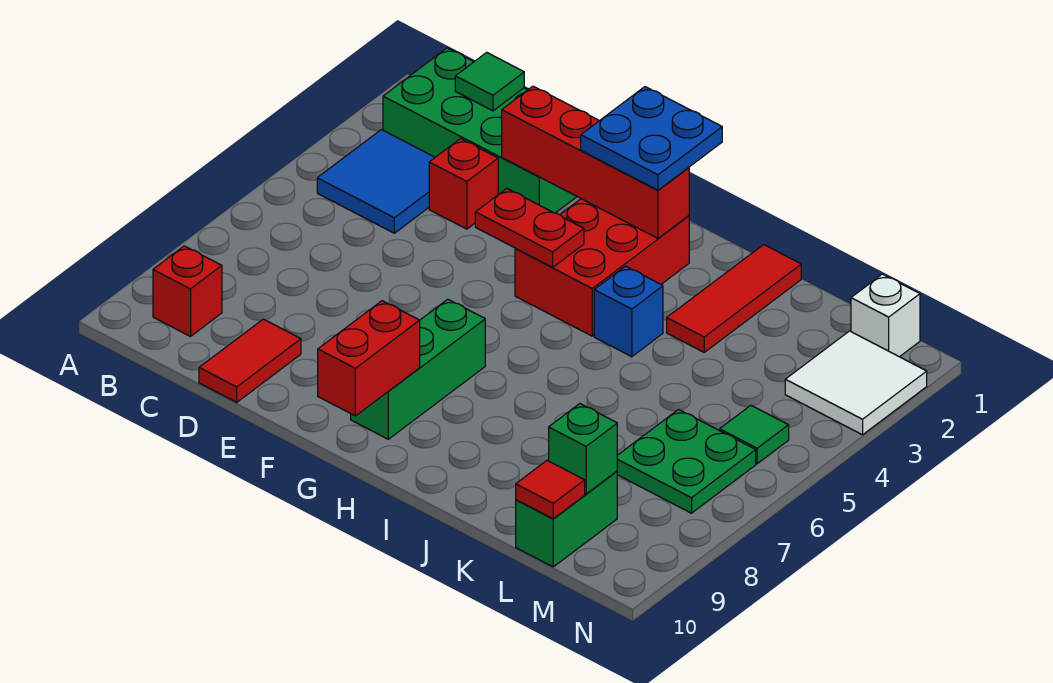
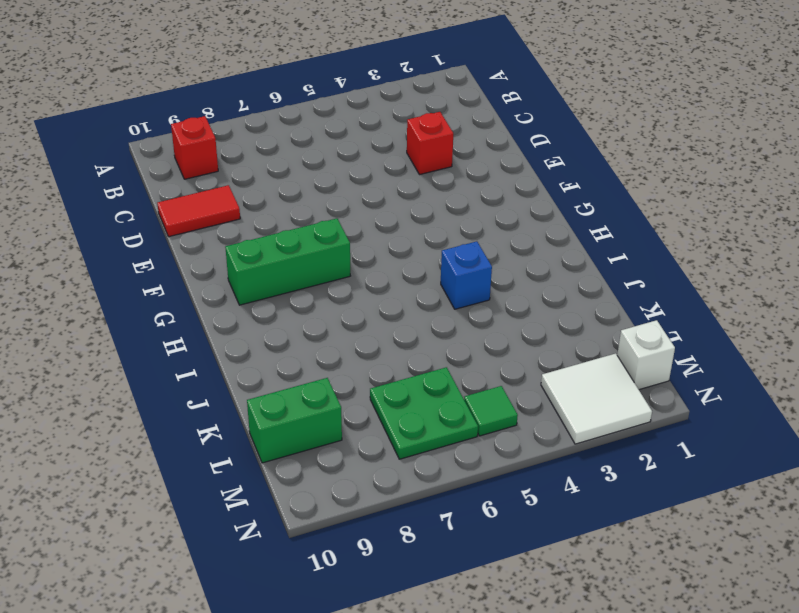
none -> green 2x4 brick [383,48,577,213]
none -> blue 2x2 tile [317,130,435,233]
none -> red 2x3 brick [515,199,689,336]

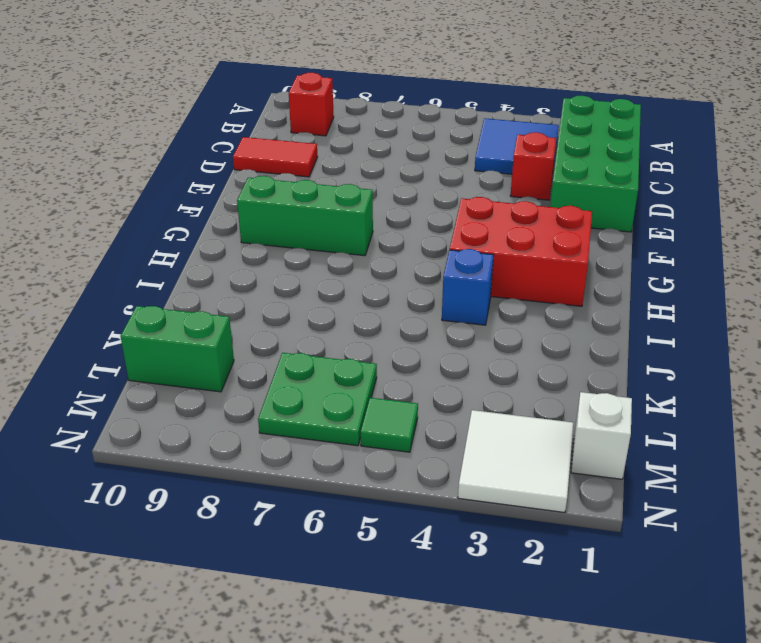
none -> red 1x3 tile [667,245,801,352]
none -> green 1x1 tile [455,52,524,111]
none -> red 1x4 brick [502,86,689,238]

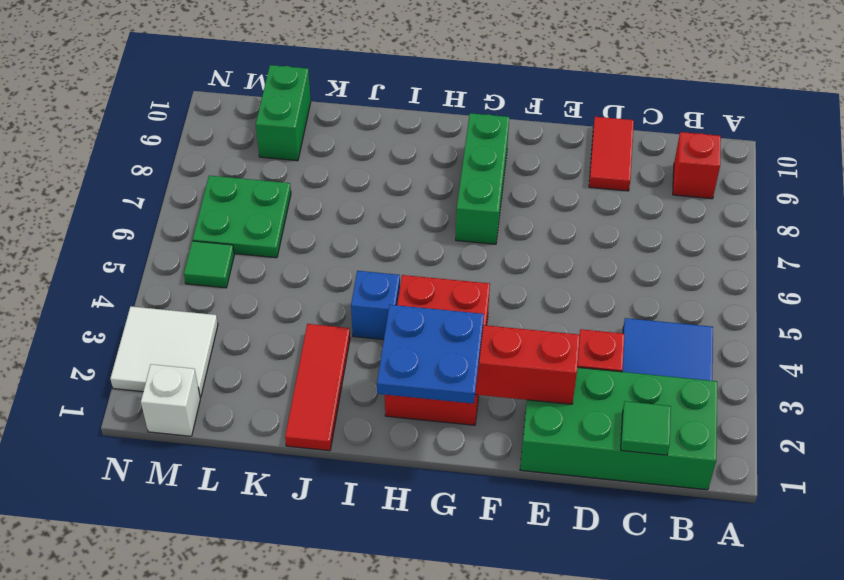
none -> red 1x2 plate [475,189,584,267]
none -> red 1x2 brick [318,301,420,416]
none -> green 1x1 brick [549,404,617,494]

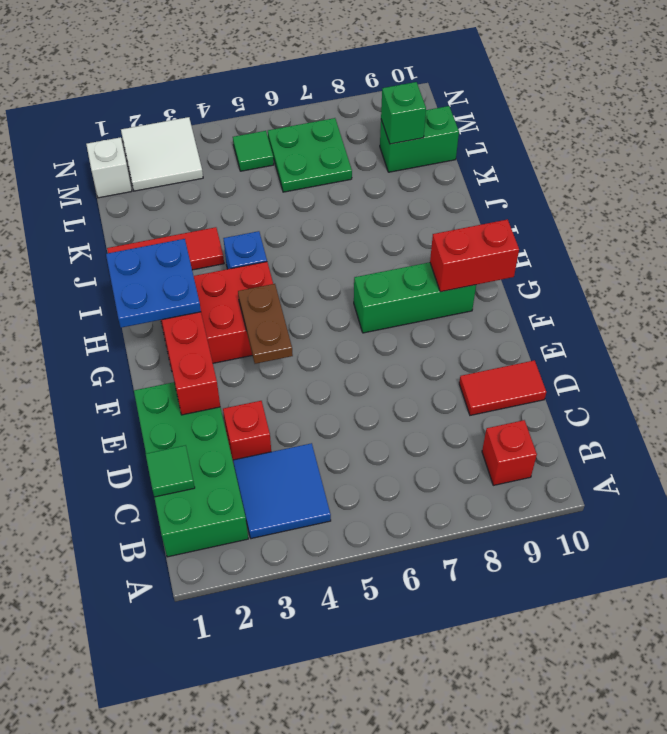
brown 1x2 plate [238,284,293,364] -> red 1x2 plate [475,189,584,267]
none -> red 1x1 tile [516,461,585,519]

